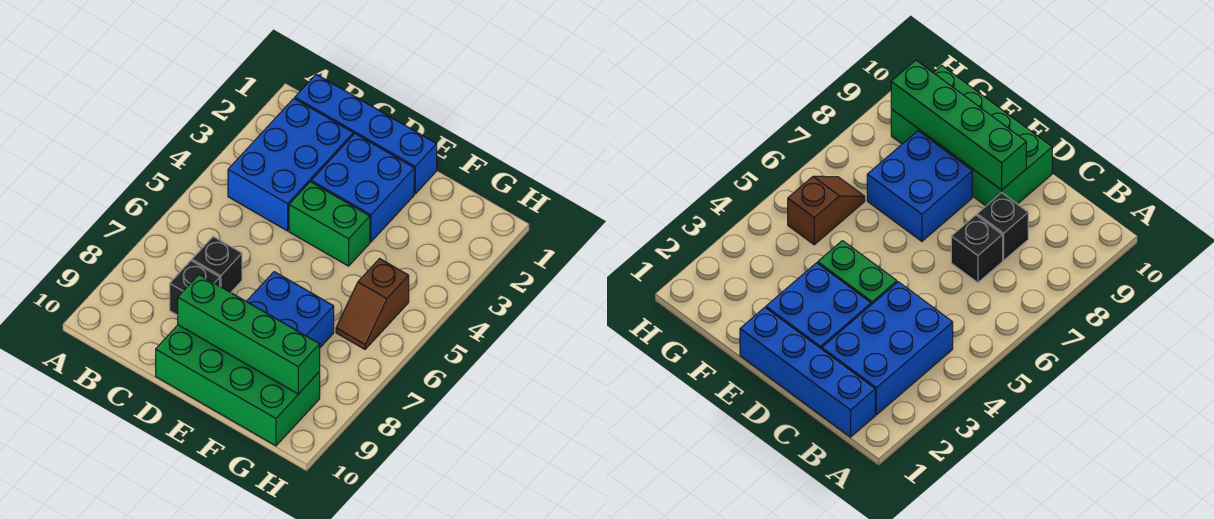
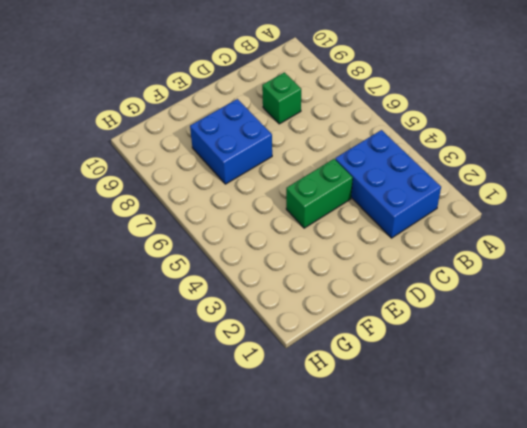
green 1x1 brick [262,72,301,124] -> black 1x1 brick [170,261,220,315]
none -> blue 1x4 brick [295,74,437,194]
none -> black 1x1 brick [192,237,242,292]

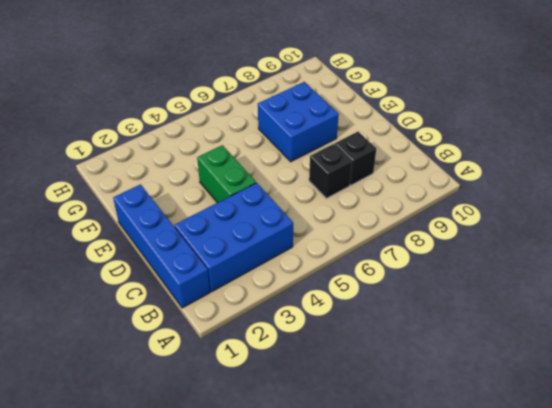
none -> blue 2x2 brick [311,134,414,242]
none -> green 2x4 brick [156,325,320,446]

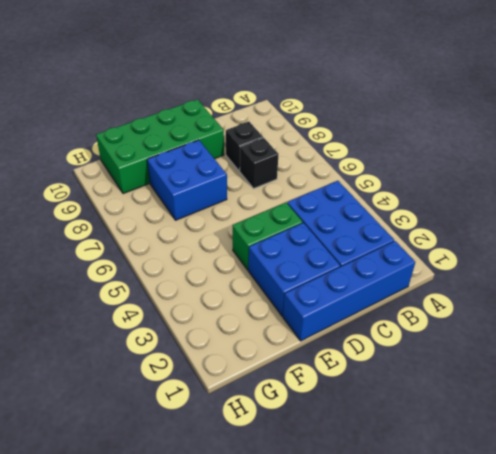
none -> brown 1x2 slope [336,259,409,349]
none -> green 1x4 brick [178,275,320,394]

